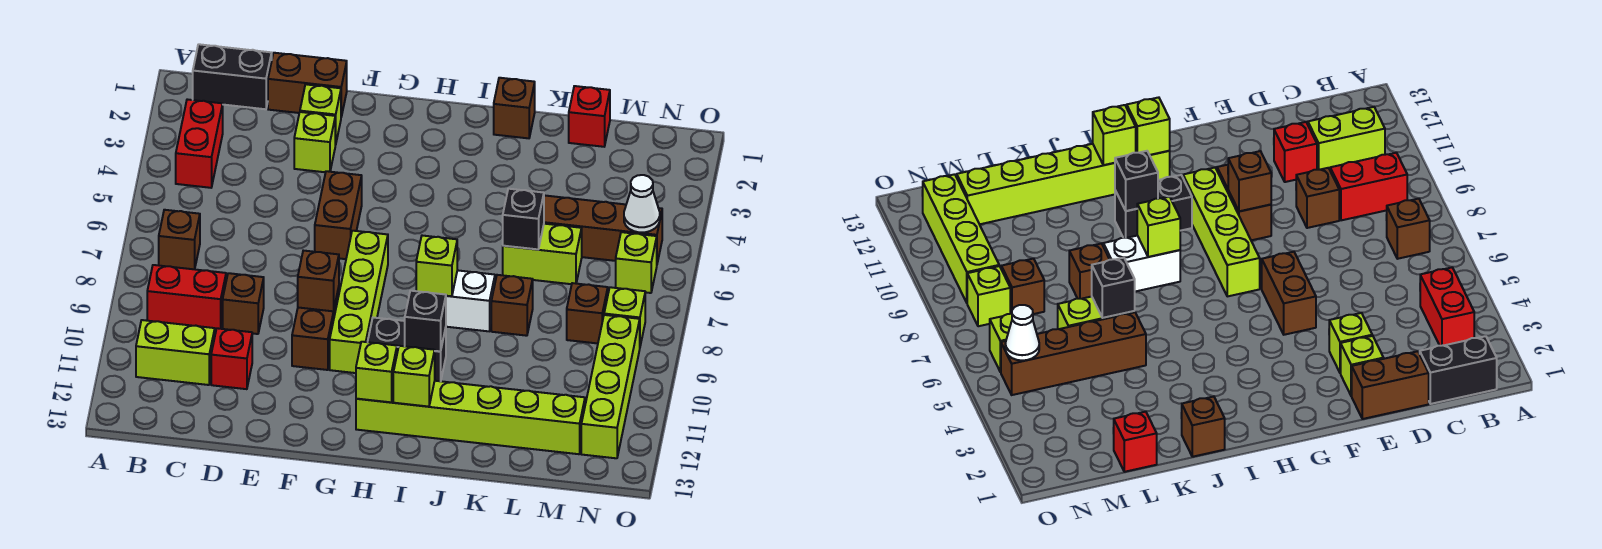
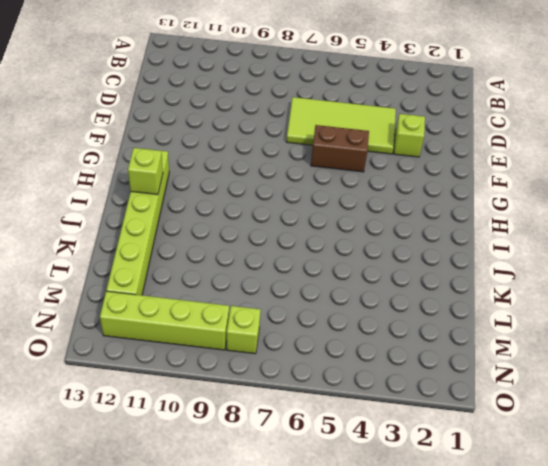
lime 2x4 tile [286,97,396,154] -> none
none -> black 1x2 brick [193,44,272,109]
none -> red 1x2 brick [176,99,223,188]
none -> brown 1x1 brick [159,210,200,269]
none -> red 1x2 brick [147,265,226,329]

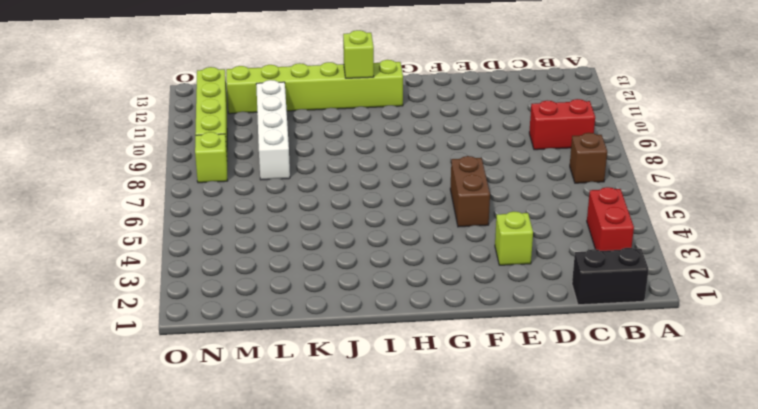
white 1x4 brick [256,80,290,180] -> none
none -> lime 1x2 brick [136,320,215,385]
none -> brown 1x2 brick [268,53,347,117]
none -> brown 1x1 brick [223,273,264,334]
none -> red 1x1 brick [211,328,252,389]

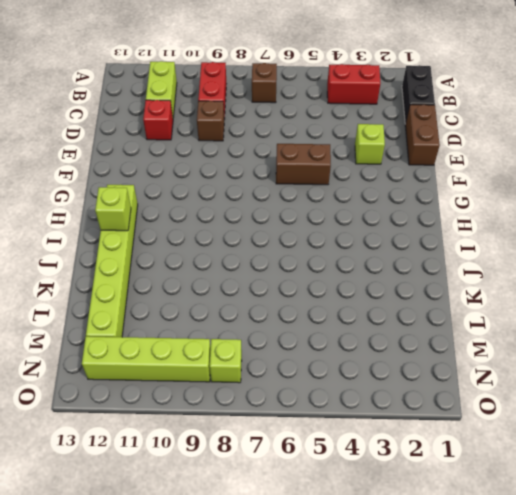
none -> lime 1x1 brick [300,84,341,145]
none -> brown 1x2 brick [292,287,339,370]
none -> lime 1x4 brick [330,231,388,373]
none -> black 1x2 brick [368,318,446,381]

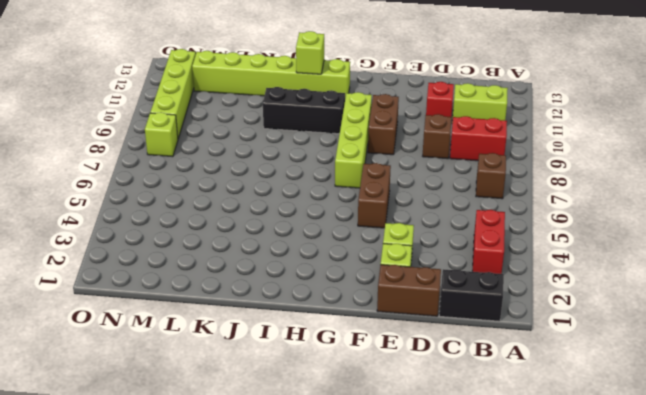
black 1x3 brick [263,87,345,134] -> black 1x2 brick [368,318,446,381]
none -> white 1x2 brick [446,270,495,331]
none -> brown 1x1 brick [494,78,535,138]
none -> brown 1x4 brick [544,195,662,263]
none -> lime 1x2 brick [503,224,582,284]

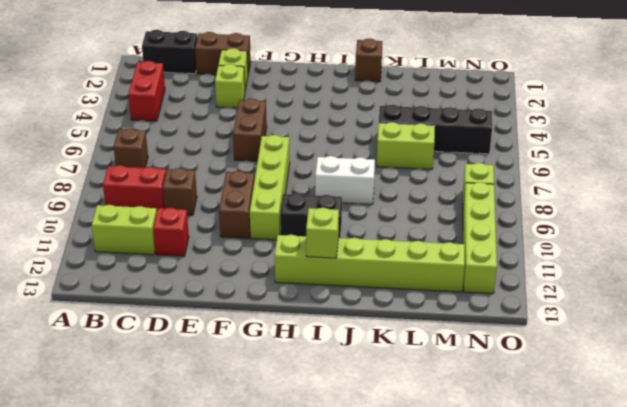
black 1x4 brick [379,105,492,154] -> brown 1x4 brick [544,195,662,263]
none -> brown 1x1 brick [491,275,533,336]
none -> red 1x1 brick [569,86,610,147]
none -> brown 1x1 brick [567,283,608,343]
none -> lime 1x1 brick [616,232,657,293]

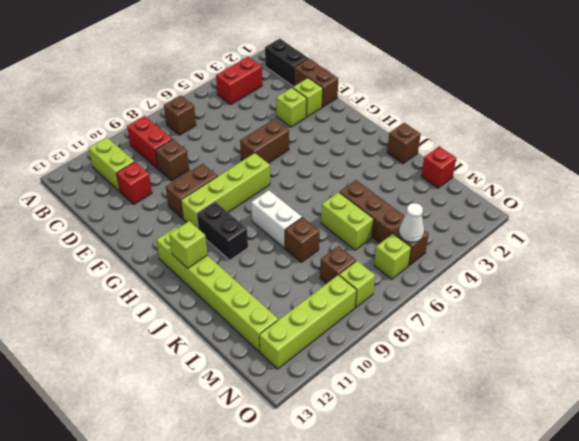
none -> brown 1x1 brick [298,251,339,311]
none -> lime 1x1 brick [356,342,397,402]
none -> lime 1x1 brick [416,236,457,296]
none -> black 1x1 brick [405,291,446,351]

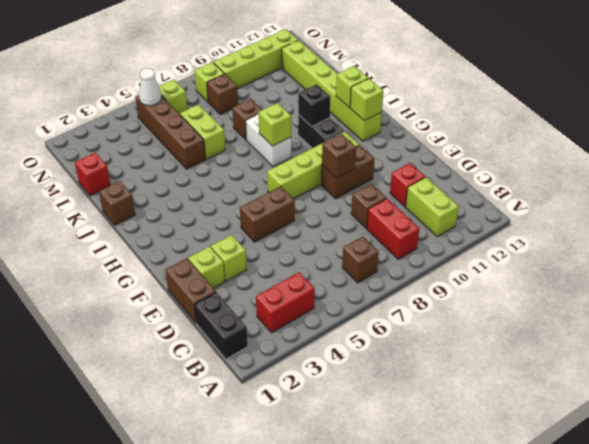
none -> black 1x1 brick [503,189,544,249]

